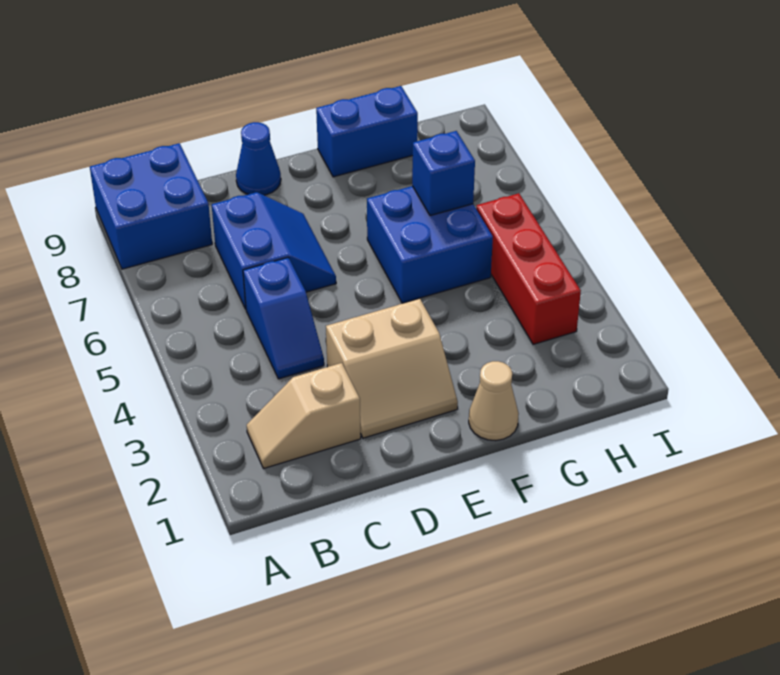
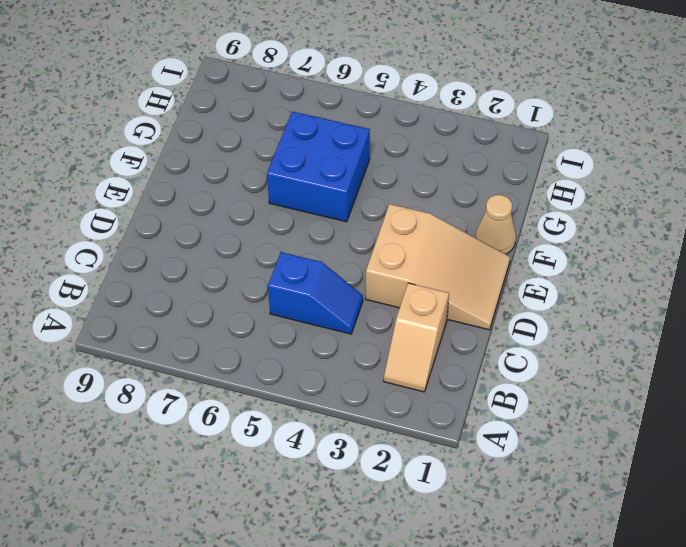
tan 2x3 slope [366,204,510,330] -> tan 2x2 slope [326,299,458,438]
none -> blue 2x2 brick [90,143,212,269]
none -> blue 2x2 slope [212,192,336,309]

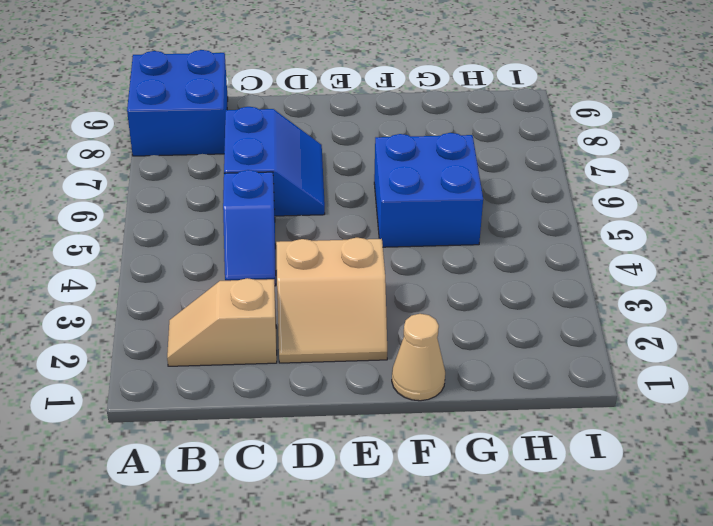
none -> blue 1x1 cone [236,122,281,195]
none -> blue 1x2 brick [316,86,418,177]

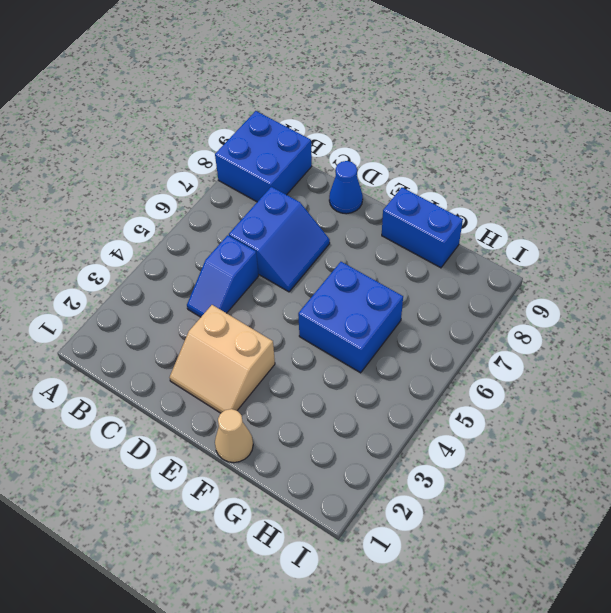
none -> tan 1x2 slope [247,363,361,468]
none -> red 1x3 brick [476,193,581,344]

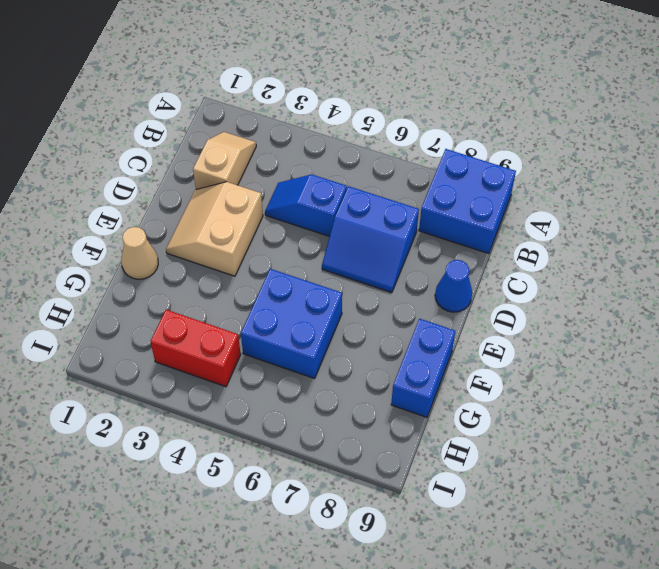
red 1x2 brick [150,310,241,387] -> red 1x3 brick [476,193,581,344]
none -> blue 1x1 brick [412,131,475,216]

